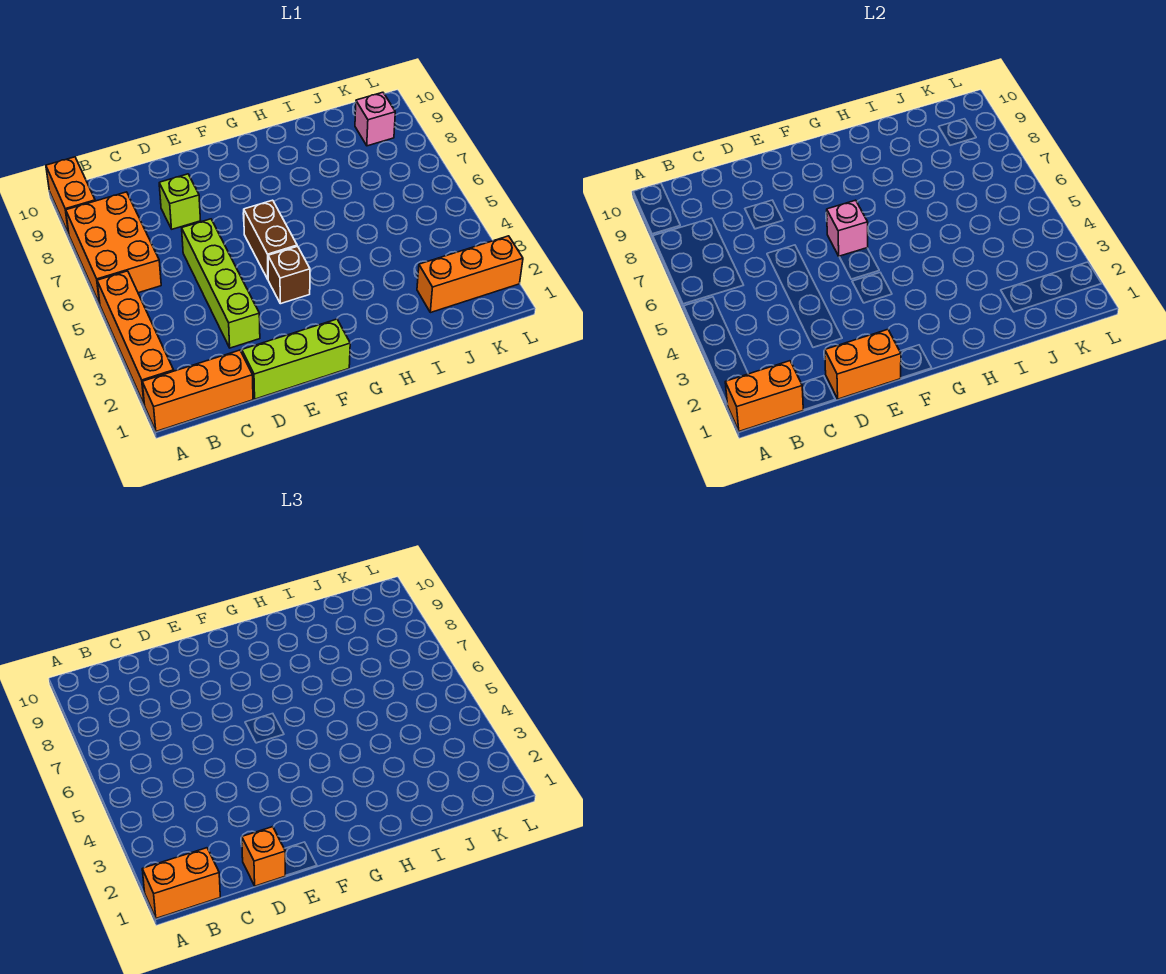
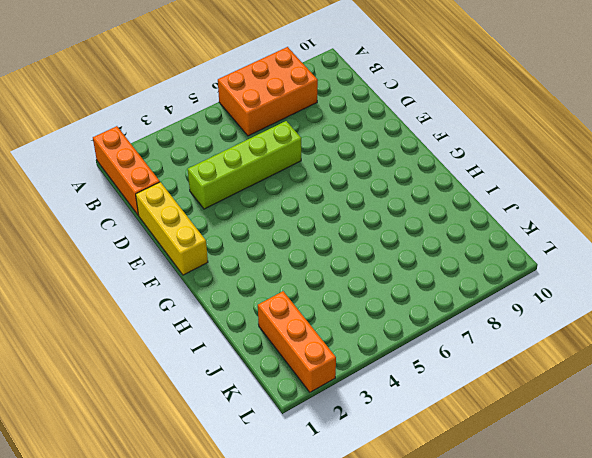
yellow 1x3 brick [136,182,208,275] -> lime 1x3 brick [242,319,350,399]
none -> orange 1x4 brick [97,271,174,405]
none -> orange 1x2 brick [46,157,95,234]
none -> lime 1x1 brick [159,174,201,229]

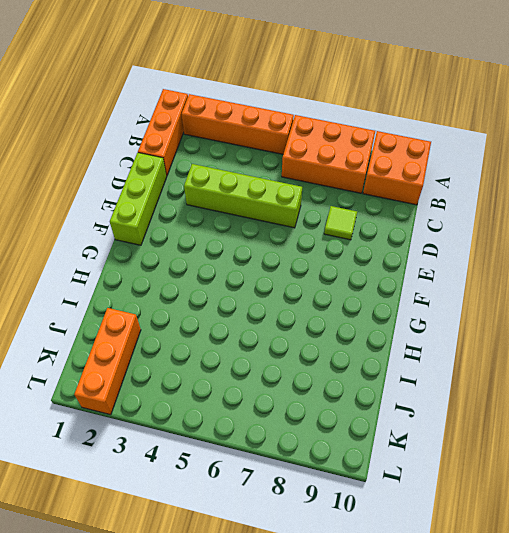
orange 2x2 brick [363,131,431,205] -> orange 1x2 brick [46,157,95,234]
lime 1x1 tile [324,206,357,240] -> lime 1x1 brick [159,174,201,229]
none -> brown 1x1 brick [268,246,310,304]
none -> brown 1x2 brick [244,200,297,279]
none -> pink 1x1 brick [355,92,395,146]

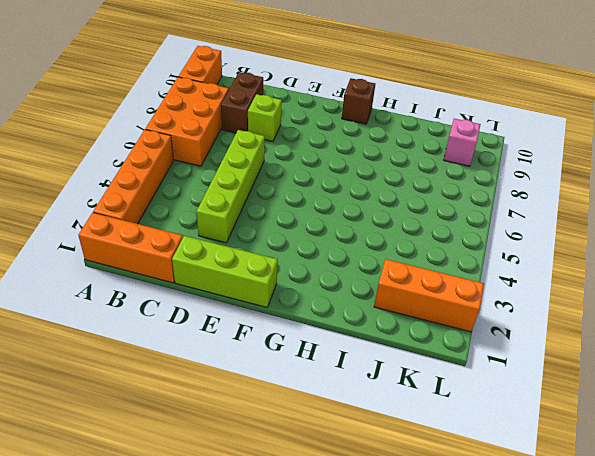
brown 1x2 brick [221,72,263,133] -> brown 1x2 brick moved to [244,200,297,279]
brown 1x1 brick [342,78,375,124] -> brown 1x1 brick moved to [268,246,310,304]
none -> orange 1x2 brick [725,361,803,431]
none -> orange 1x2 brick [825,329,901,399]
none -> pink 1x1 brick [827,200,868,256]

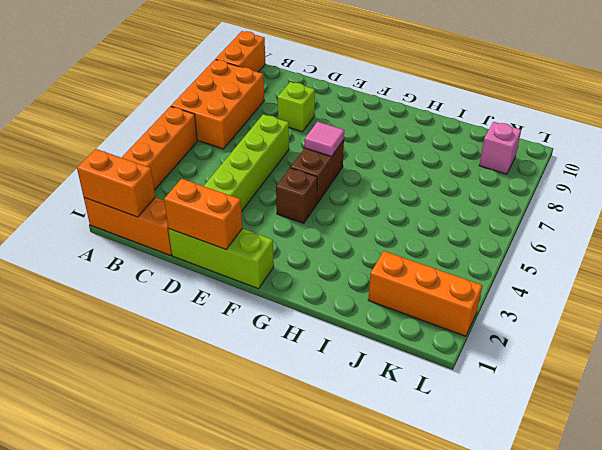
pink 1x1 tile [305,122,344,156] -> pink 1x1 brick [827,200,868,256]
none -> orange 1x2 brick [142,848,220,918]
none -> orange 1x1 brick [242,827,285,886]

